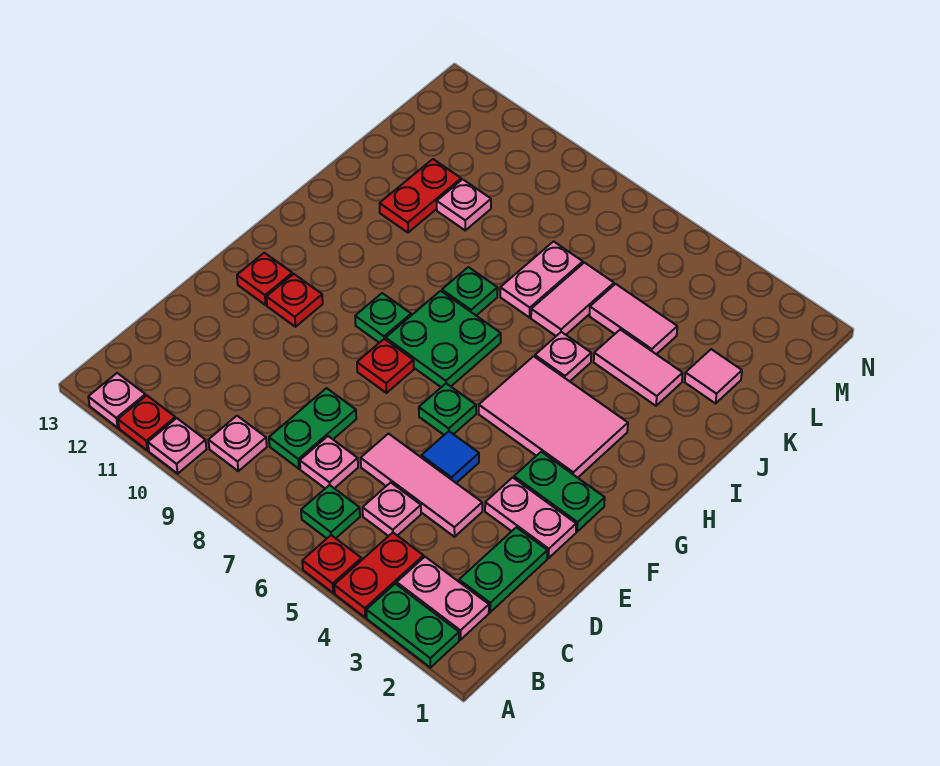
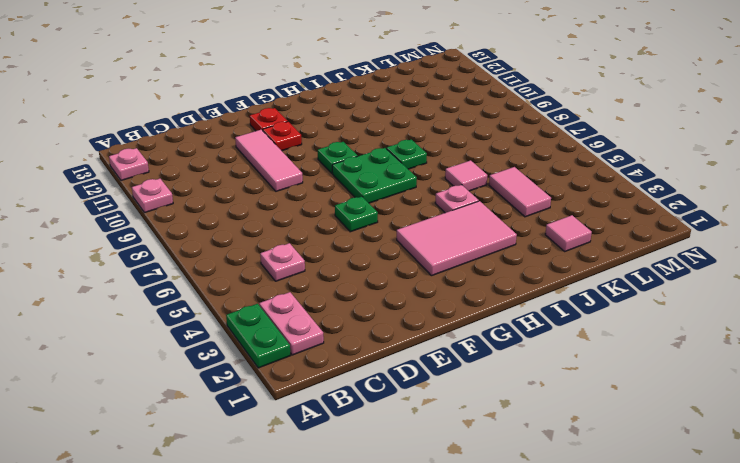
pink 1x3 tile [235,130,303,191] -> pink 1x3 tile moved to [361,434,482,537]
pink 2x3 tile [397,201,517,276] -> pink 2x3 tile turned to [479,356,628,478]
pink 1x1 tile [445,160,487,191] -> pink 1x2 tile [531,263,614,336]
none -> red 1x2 plate [334,533,424,617]
none -> red 1x1 plate [302,535,362,593]
none -> red 1x1 plate [118,395,175,450]
none -> green 1x1 plate [301,485,360,538]

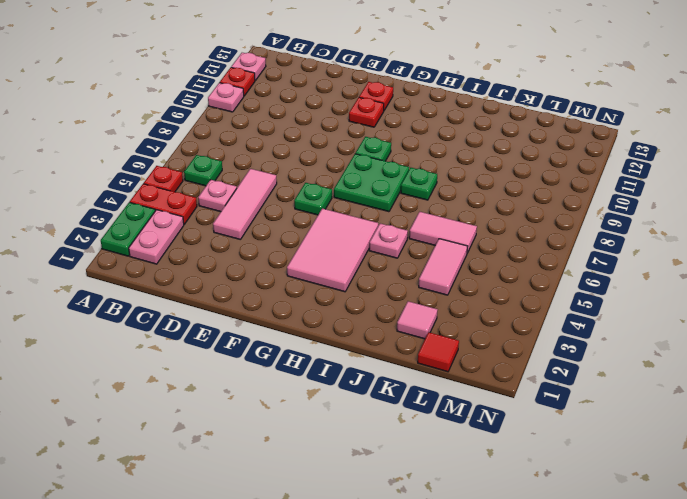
red 1x1 tile [418,332,459,372] -> none
none -> pink 1x1 plate [208,416,267,471]
none -> green 1x2 plate [459,527,547,612]
none -> pink 1x1 plate [300,436,358,488]
none -> green 1x2 plate [269,388,356,469]

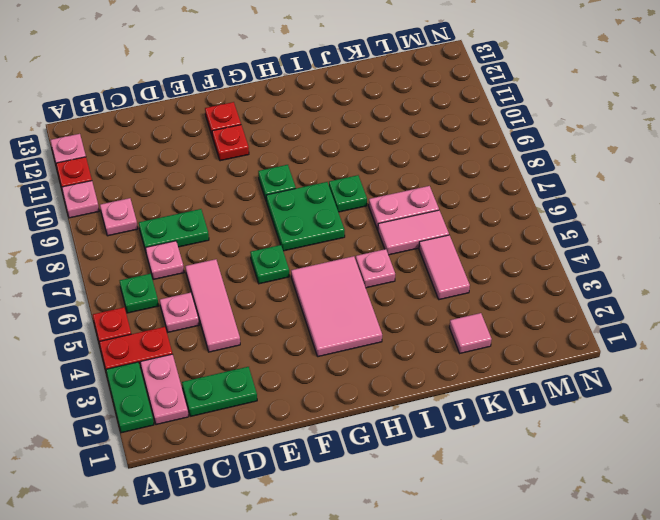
none -> pink 1x2 plate [485,477,576,558]
none -> blue 1x1 tile [421,431,479,483]
none -> green 1x2 plate [514,452,605,532]
none -> red 1x1 plate [357,339,414,393]

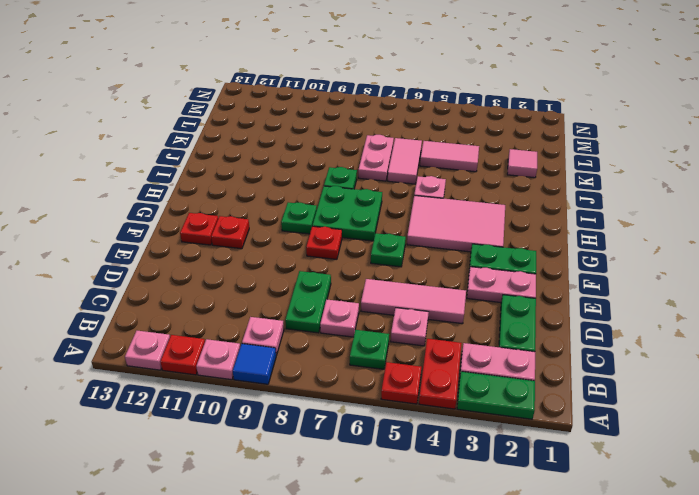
blue 1x1 tile [233,344,276,384] -> blue 1x1 tile moved to [421,431,479,483]
none -> pink 1x2 tile [594,330,683,406]
none -> red 1x2 plate [380,159,461,233]
none -> pink 1x1 plate [437,179,491,230]

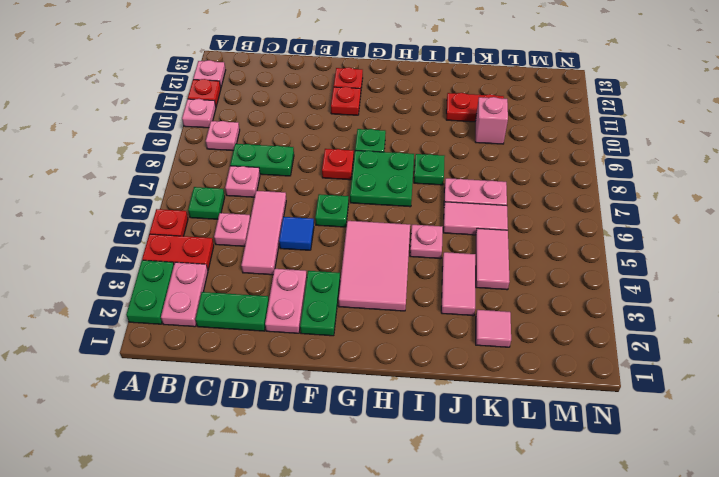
pink 1x1 brick [475,97,508,144] -> pink 1x1 plate [437,179,491,230]

